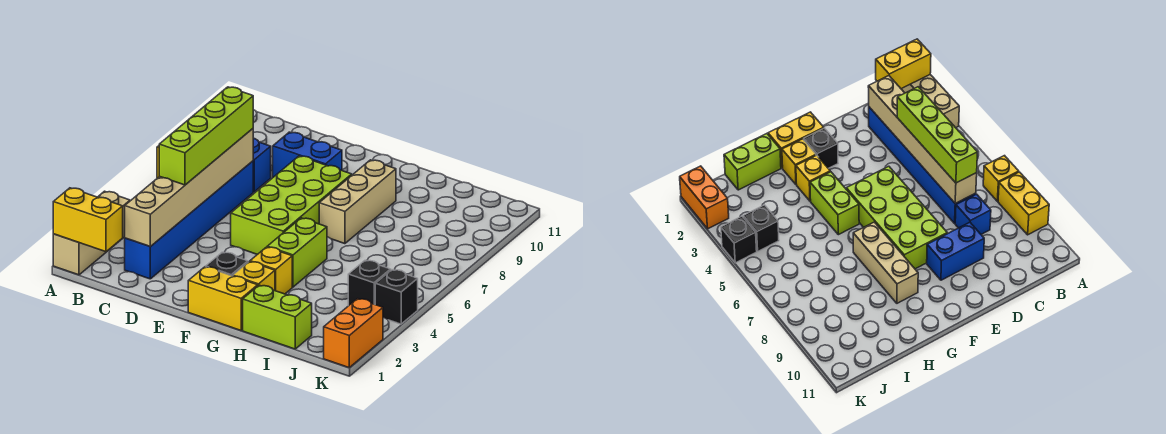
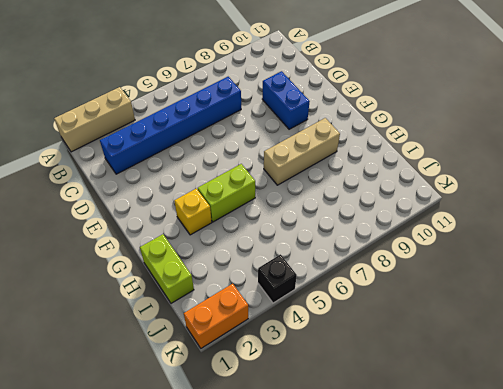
none -> yellow 1x1 brick [983,156,1019,201]
none -> yellow 1x2 brick [998,172,1049,235]
none -> blue 1x1 brick [253,138,271,192]

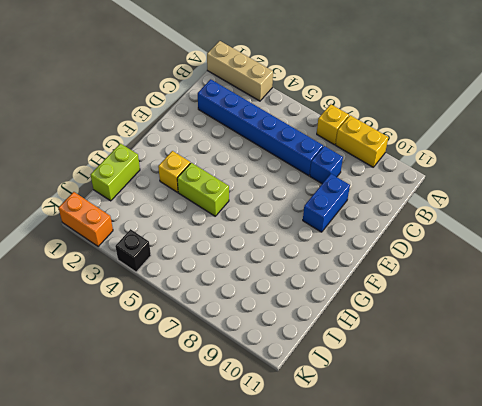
none -> lime 2x4 brick [231,156,352,255]
none -> yellow 1x2 brick [188,267,258,330]
none -> black 1x1 brick [206,252,248,276]

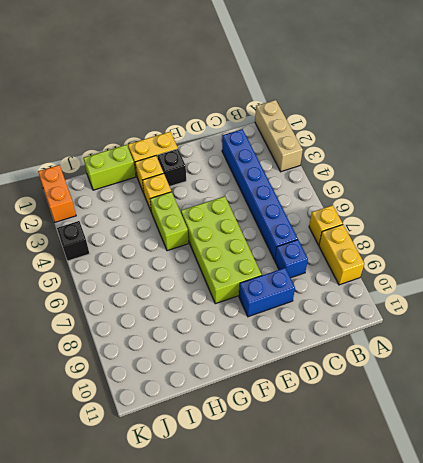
none -> tan 1x3 brick [319,160,396,244]
none -> black 1x1 brick [348,260,391,306]
none -> yellow 1x2 brick [53,188,123,252]

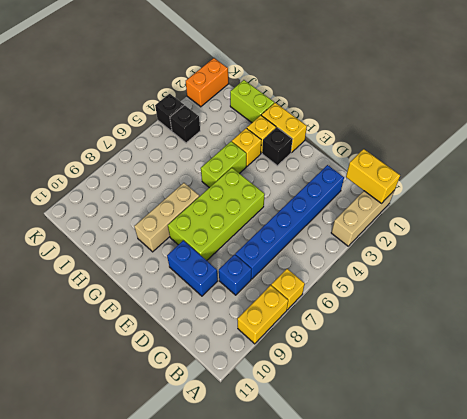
none -> tan 1x6 brick [125,129,253,247]
none -> lime 1x4 brick [159,87,253,185]

